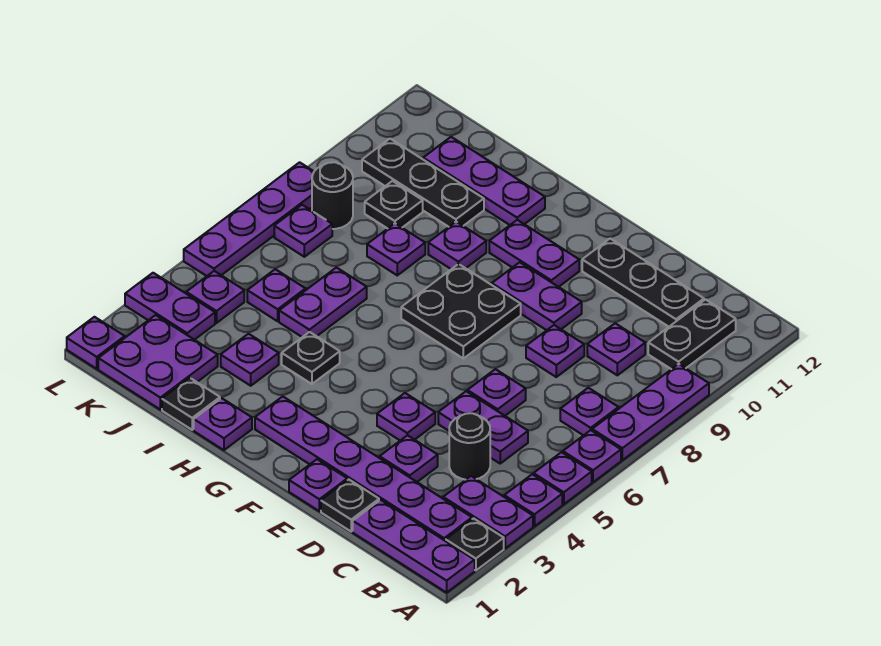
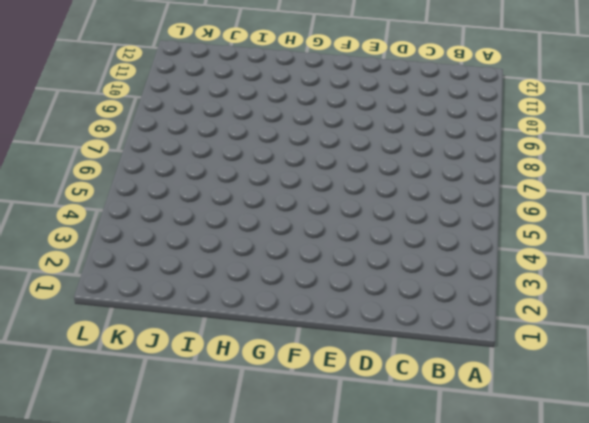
none -> purple 1x3 plate [353,500,475,593]
none -> black 1x1 plate [446,518,504,570]
none -> purple 1x2 plate [443,476,533,548]
none -> purple 1x1 plate [504,474,562,526]

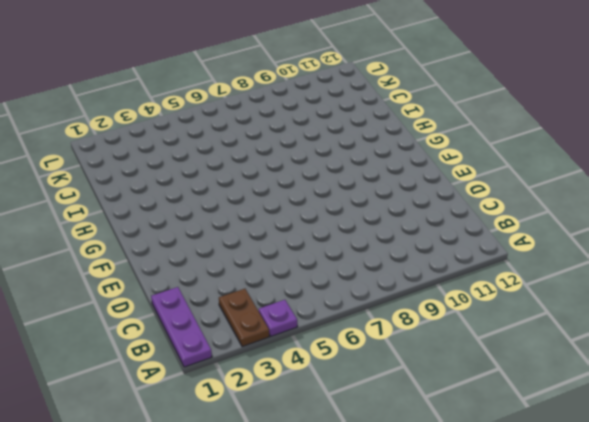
brown 1x2 plate [219,289,269,347] -> purple 1x2 plate [443,476,533,548]
none -> black 1x1 plate [446,518,504,570]
none -> purple 1x1 plate [534,452,592,504]
none -> purple 1x1 plate [563,430,621,482]
none -> purple 1x3 plate [592,364,709,460]

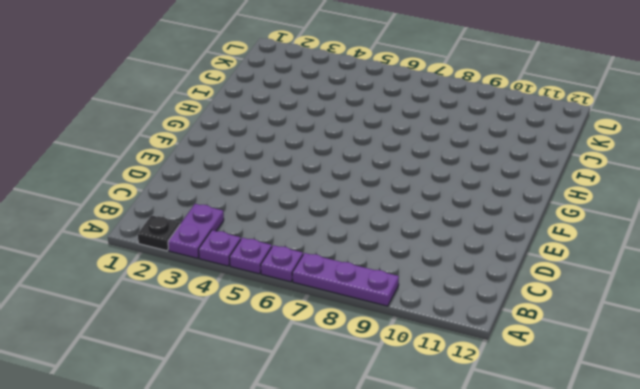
none -> purple 1x3 plate [353,500,475,593]
none -> purple 1x6 plate [255,396,472,541]
none -> purple 1x1 plate [560,388,619,435]
none -> black 1x2 plate [648,300,736,369]

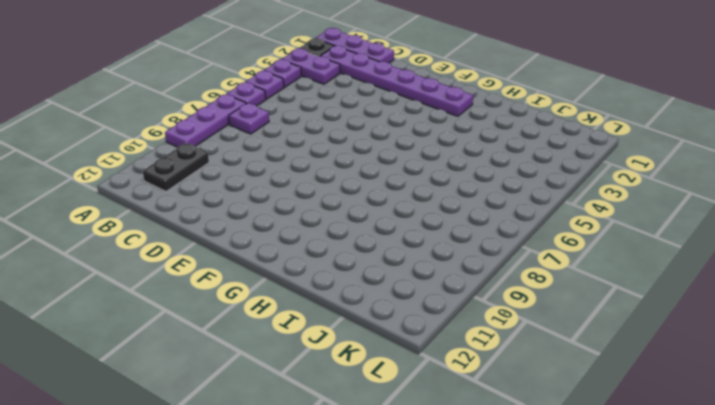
none -> black 1x1 round brick [449,413,490,480]
none -> purple 1x2 plate [438,391,528,463]
none -> purple 1x1 plate [587,323,645,375]
none -> black 1x3 plate [582,239,704,327]

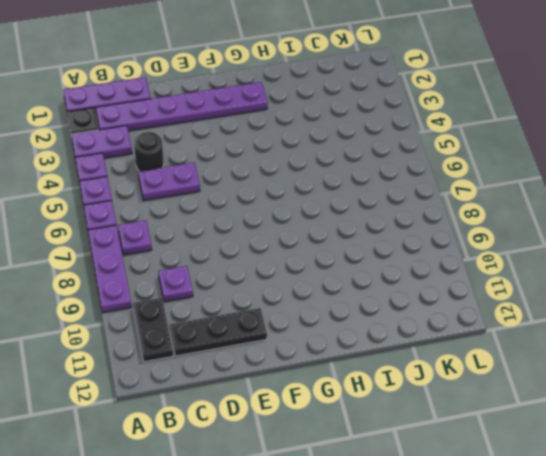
none -> black 1x1 plate [321,480,379,531]
none -> purple 1x1 plate [380,435,438,482]
none -> purple 1x1 plate [467,369,526,416]
none -> purple 1x1 plate [526,325,584,377]

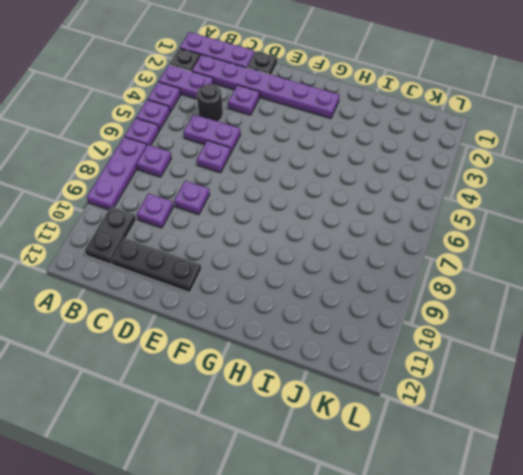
none -> purple 1x1 plate [289,459,347,511]
none -> purple 1x1 plate [377,393,435,440]
none -> purple 1x2 plate [492,262,582,330]
none -> black 2x2 plate [401,264,521,358]

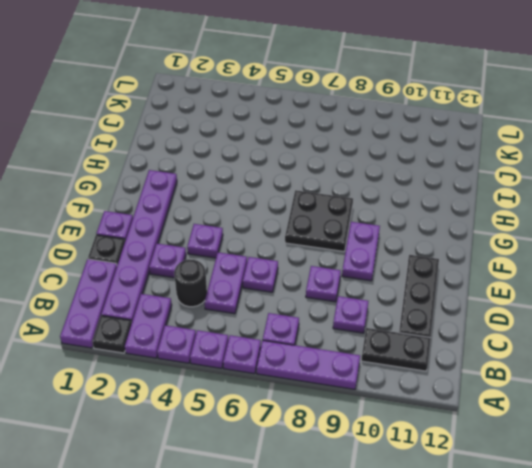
none -> purple 1x2 plate [489,220,579,287]
none -> purple 1x1 plate [194,398,252,450]
none -> black 1x1 plate [282,332,340,384]
none -> purple 1x1 plate [428,222,486,269]

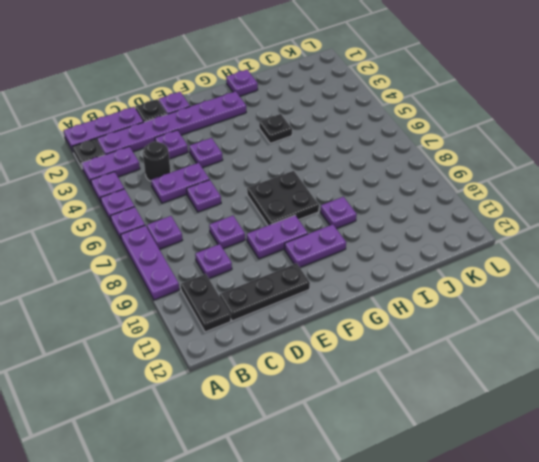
none -> purple 1x3 plate [423,137,545,225]
none -> black 1x1 plate [162,378,220,430]
none -> purple 1x1 plate [221,334,279,386]
none -> purple 1x2 plate [279,267,367,337]

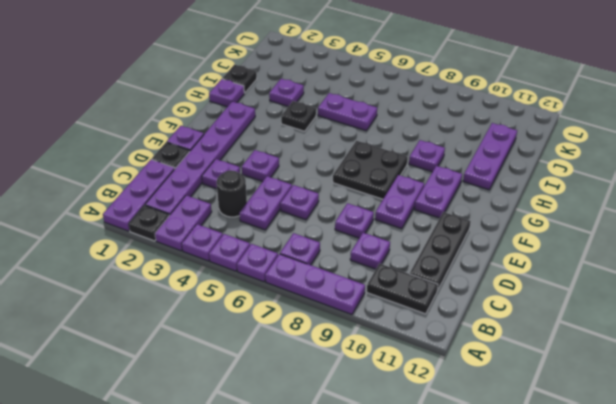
none -> purple 1x1 plate [367,224,425,275]
none -> black 1x3 plate [362,139,484,227]
none -> purple 2x2 plate [98,315,218,409]
none -> purple 1x1 plate [247,269,306,321]

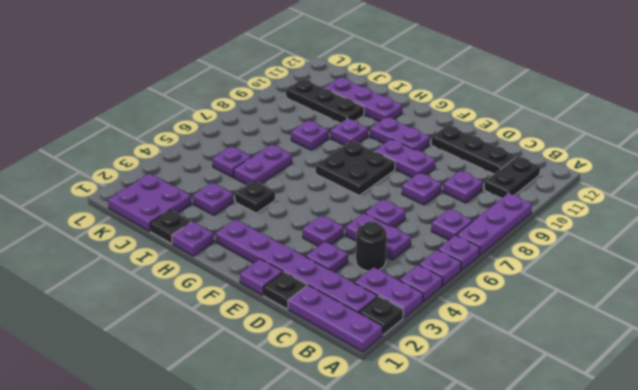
none -> black 1x1 plate [365,181,423,229]
none -> purple 1x2 plate [125,273,215,340]
none -> purple 1x1 plate [186,271,244,323]
none -> purple 1x1 plate [274,205,332,257]

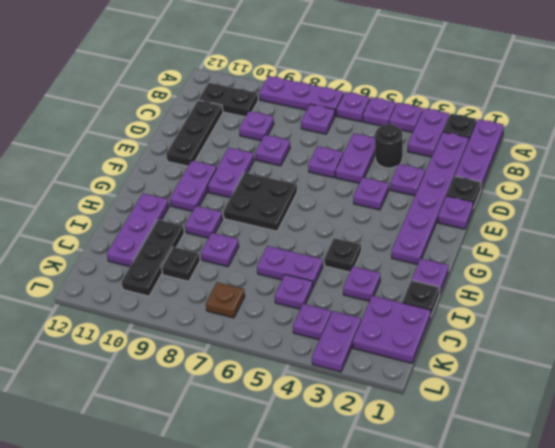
brown 1x1 plate [206,282,245,318] -> purple 1x1 plate [274,205,332,257]
none -> black 1x1 round brick [312,162,353,229]
none -> purple 1x1 plate [67,317,125,369]
none -> purple 1x4 plate [184,162,314,276]

